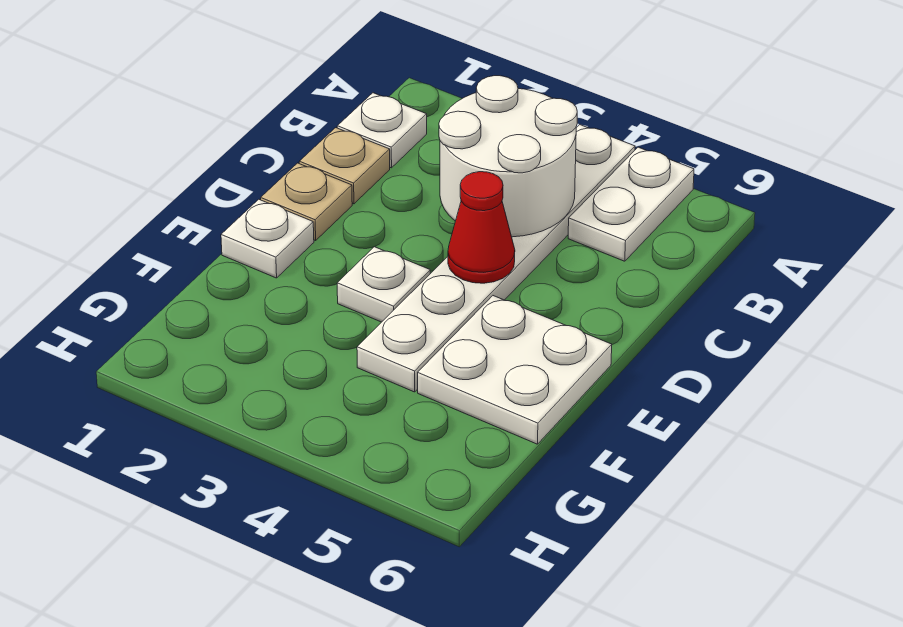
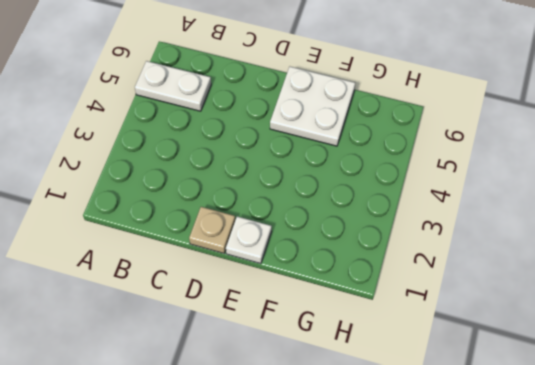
none -> white 1x6 plate [357,125,635,392]
none -> white 1x1 plate [337,93,427,168]

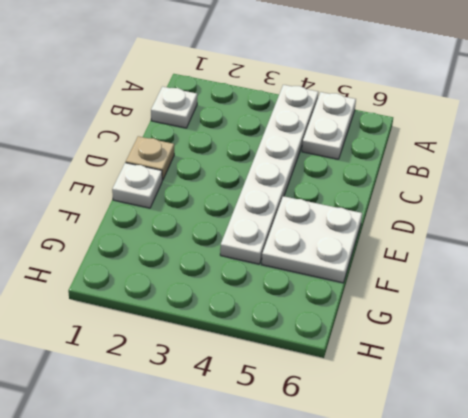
none -> tan 1x1 plate [299,128,390,204]
none -> white 1x1 plate [337,247,430,322]

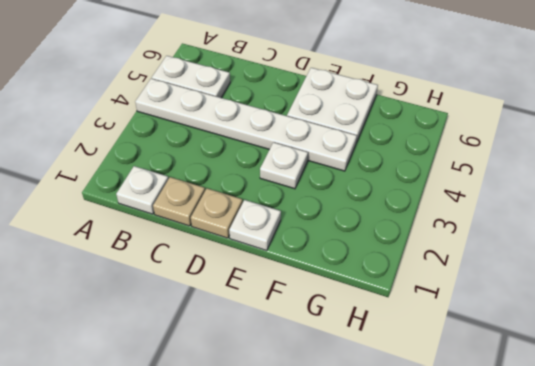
none -> white 2x2 round brick [439,76,577,237]
none -> red 1x1 cone [448,172,515,283]

